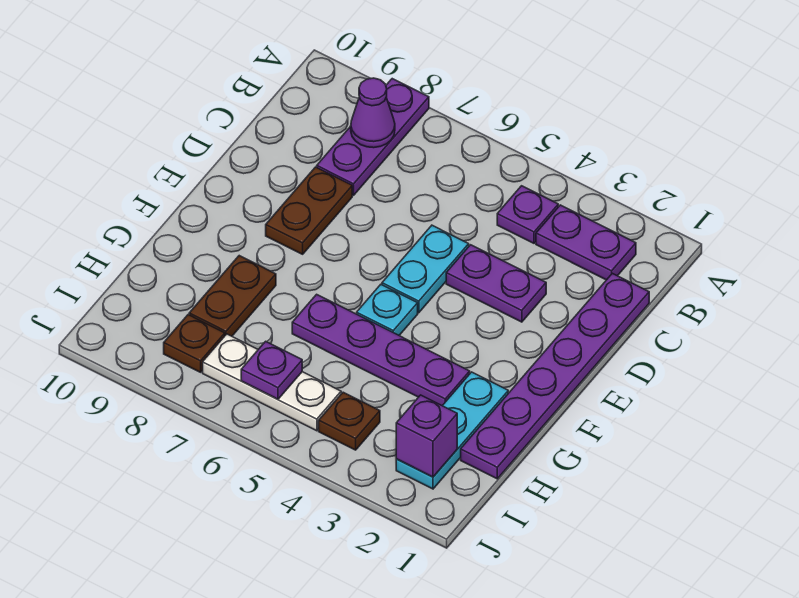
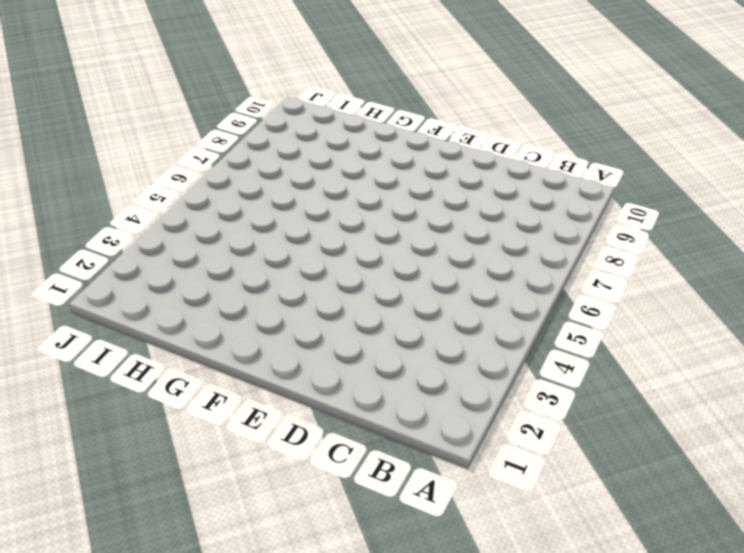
none -> purple 1x3 plate [317,79,429,195]
none -> purple 1x2 plate [536,205,636,280]
none -> purple 1x1 plate [497,186,558,243]

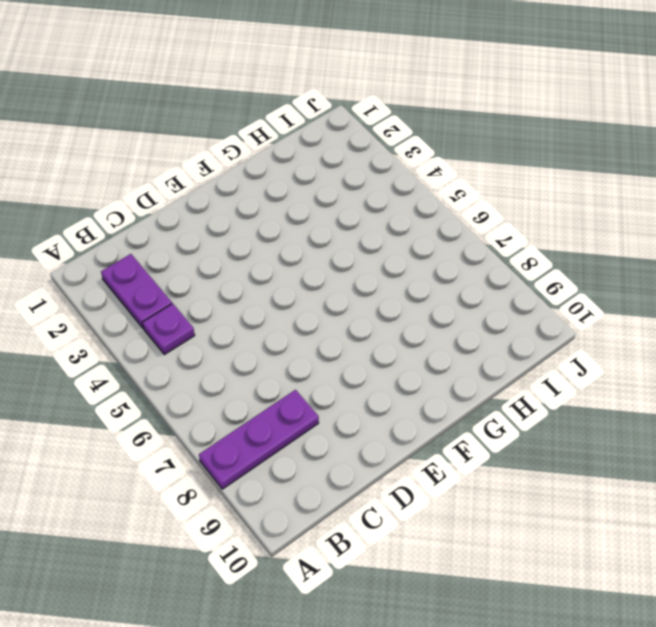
none -> purple 1x6 plate [461,273,649,479]
none -> purple 1x2 plate [446,245,546,322]
none -> cyan 1x2 plate [382,225,469,313]

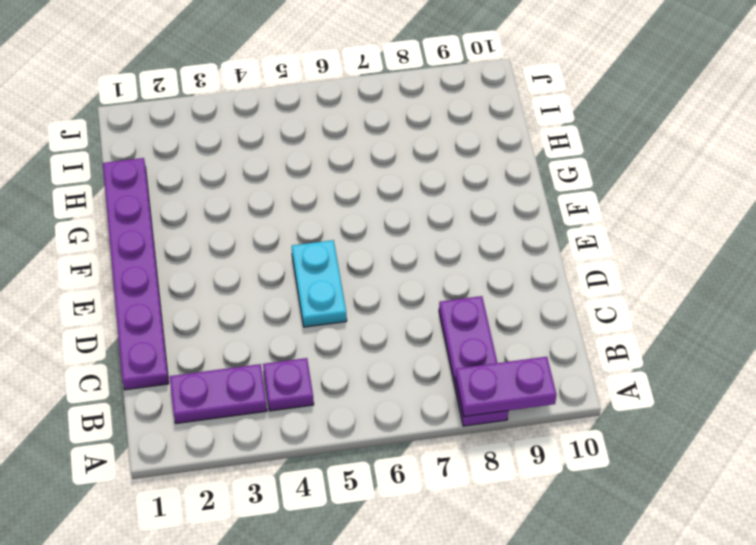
purple 1x2 plate [456,357,556,417] -> purple 1x2 plate moved to [446,245,546,322]
none -> brown 1x2 plate [266,167,352,254]
none -> cyan 1x1 plate [357,285,418,335]
none -> cyan 1x3 plate [396,372,508,489]

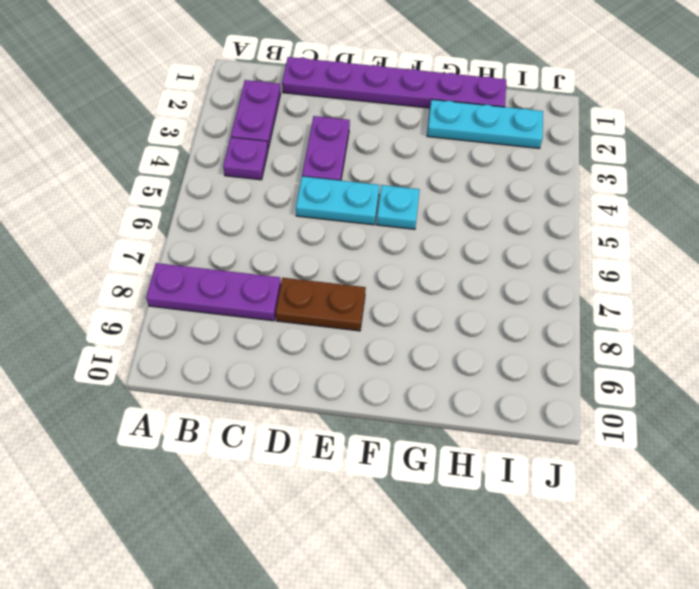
none -> purple 1x4 plate [292,294,470,406]
none -> brown 1x2 plate [189,256,276,336]
none -> brown 1x1 plate [319,392,380,450]

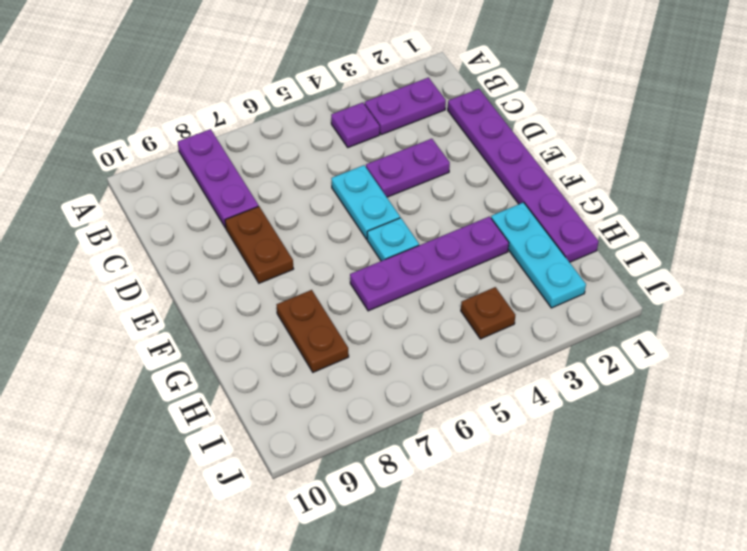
none -> white 1x3 plate [203,334,341,431]
none -> brown 1x1 plate [164,315,225,372]
none -> purple 1x1 cone [351,78,395,148]

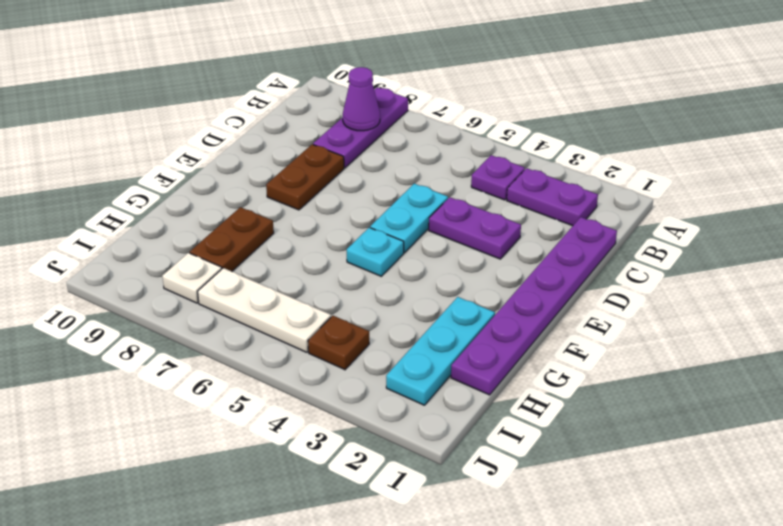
white 1x1 plate [162,253,222,303] -> brown 1x1 plate [164,315,225,372]
none -> purple 1x4 plate [292,294,470,406]
none -> purple 1x1 brick [396,395,457,477]
none -> purple 1x1 plate [241,341,302,399]

